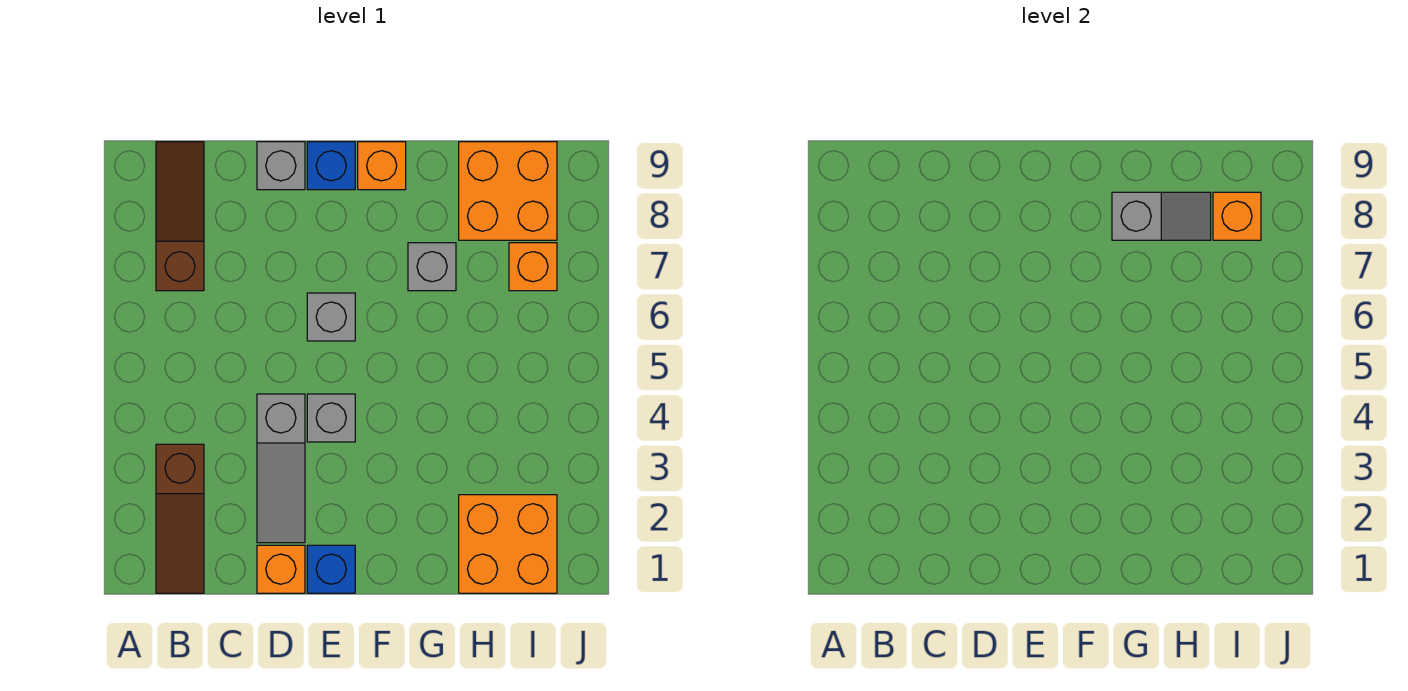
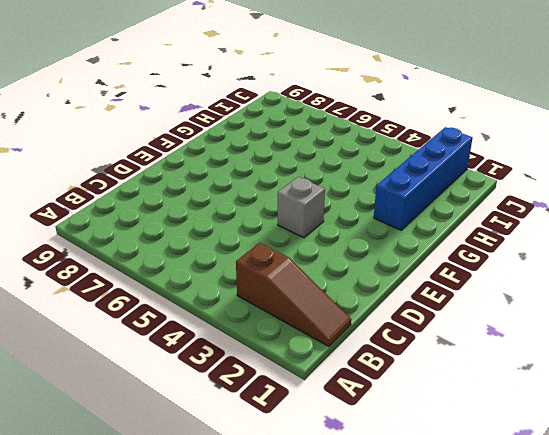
blue 1x4 brick [374,127,472,230] -> orange 2x2 brick [459,495,557,593]
none -> brown 1x3 slope [156,142,204,291]
none -> orange 1x1 brick [257,545,305,593]
none -> grey 1x3 slope [257,394,305,543]

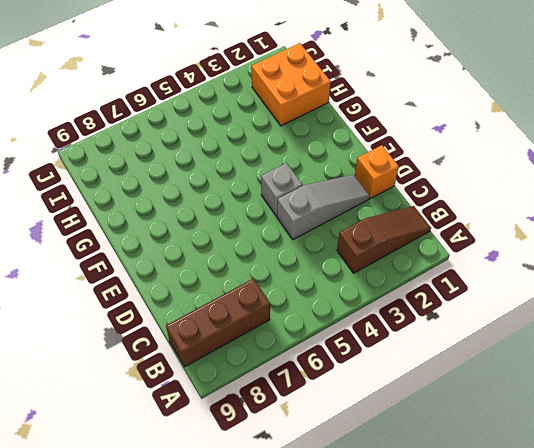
brown 1x3 brick [166,279,270,367] -> brown 1x3 slope [156,142,204,291]
none -> grey 1x1 brick [257,142,305,190]
none -> blue 1x1 brick [307,545,355,593]
none -> grey 1x1 brick [307,293,355,341]

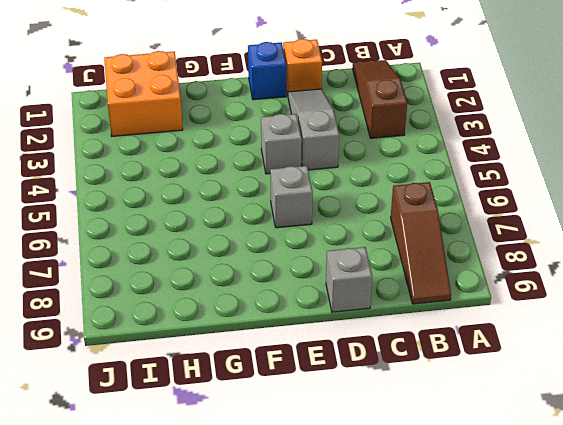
none -> blue 1x1 brick [307,142,355,190]
none -> orange 1x1 brick [358,142,406,190]
none -> grey 1x1 brick [408,243,456,291]

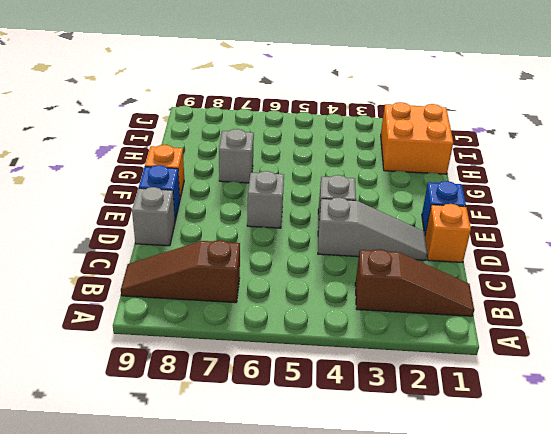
none -> orange 2x2 brick [459,142,557,240]
none -> orange 1x1 brick [509,243,557,291]
none -> grey 1x2 slope [1112,192,1211,240]

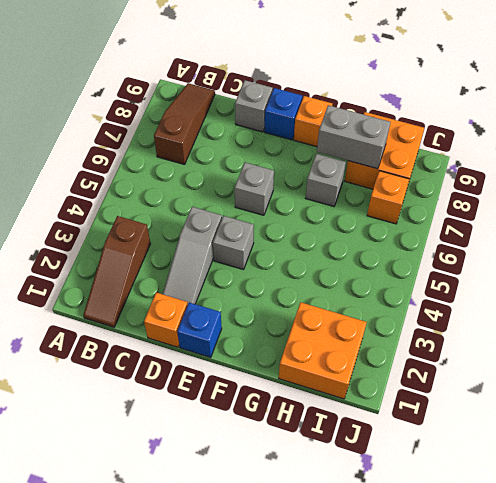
grey 1x2 brick [317,105,390,169] -> grey 1x2 slope [1112,192,1211,240]
none -> orange 1x1 brick [1213,192,1261,240]

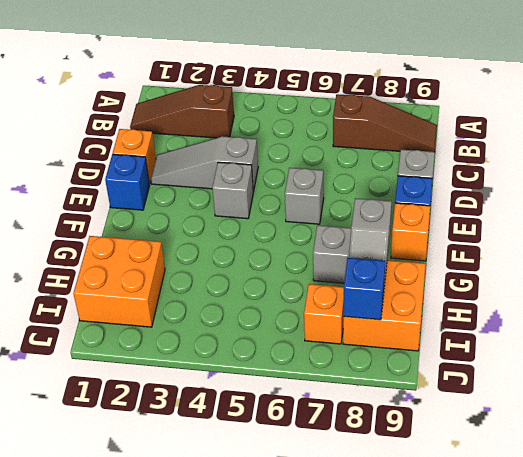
blue 1x1 brick [343,258,385,320] -> orange 1x1 brick [1213,192,1261,240]

